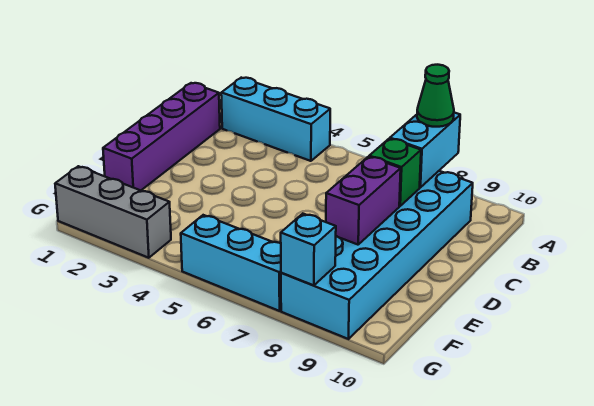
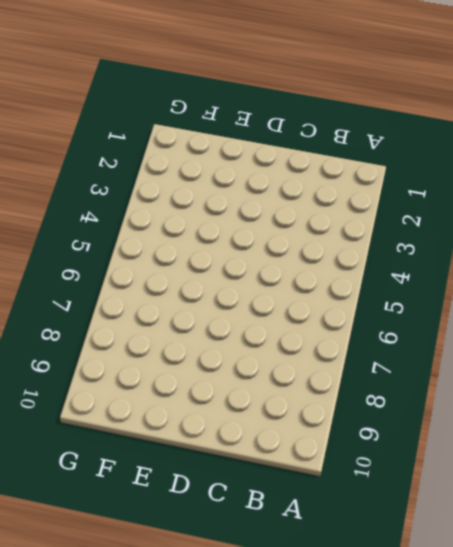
none -> cyan 1x3 brick [221,78,330,161]
none -> purple 1x4 brick [103,83,220,190]

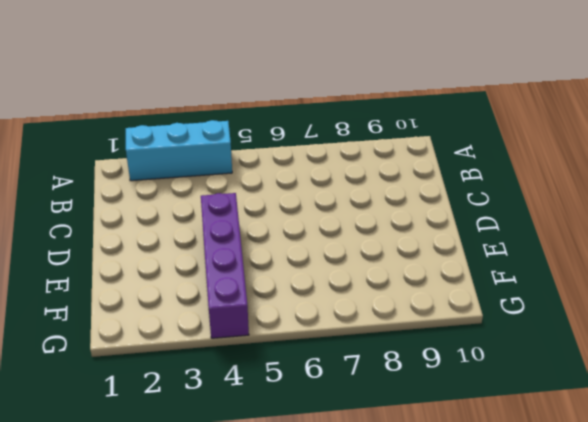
purple 1x4 brick [201,193,249,338] -> purple 1x4 brick moved to [103,83,220,190]
none -> cyan 2x6 brick [281,171,473,339]
none -> grey 1x3 brick [55,166,171,258]

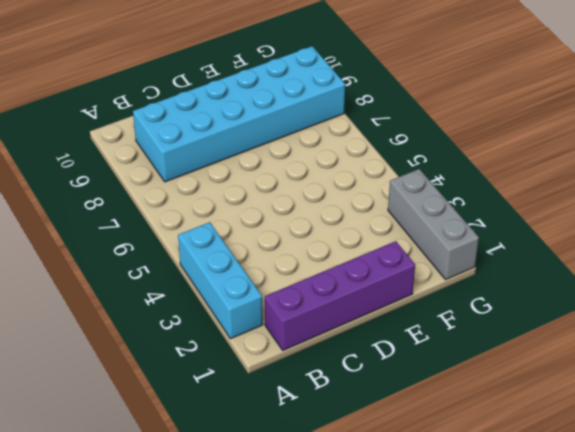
none -> cyan 1x3 brick [181,215,281,311]
none -> cyan 1x2 brick [390,113,460,187]

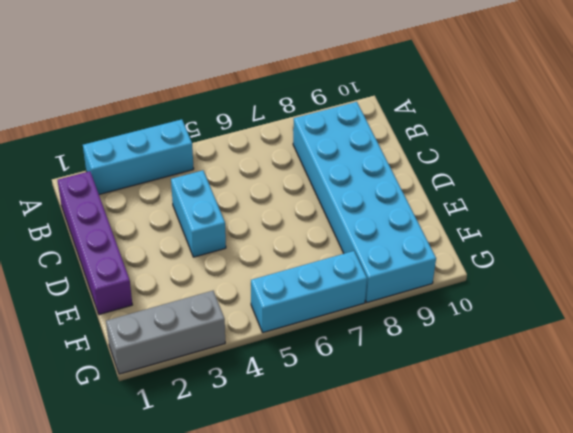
cyan 1x2 brick [171,170,226,257] -> cyan 1x2 brick moved to [390,113,460,187]
none -> green 1x1 brick [369,139,421,206]
none -> purple 1x2 brick [326,157,401,245]

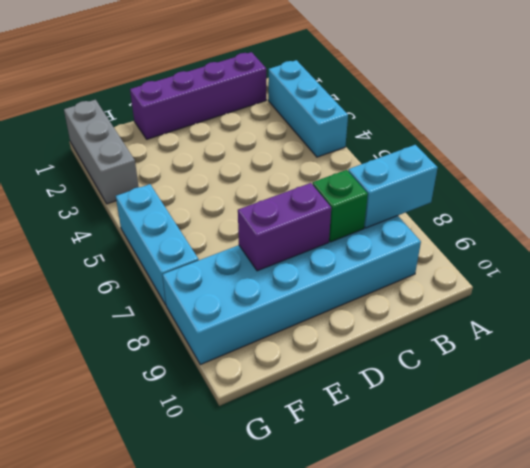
none -> cyan 1x1 brick [281,214,336,286]
none -> green 1x1 cone [417,65,454,127]

